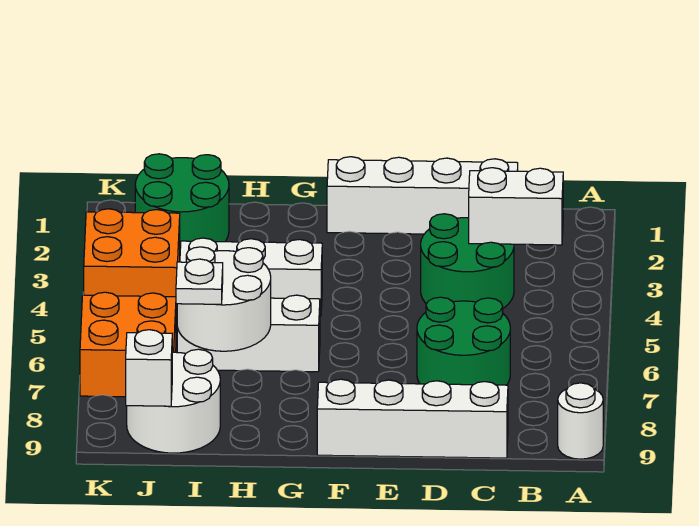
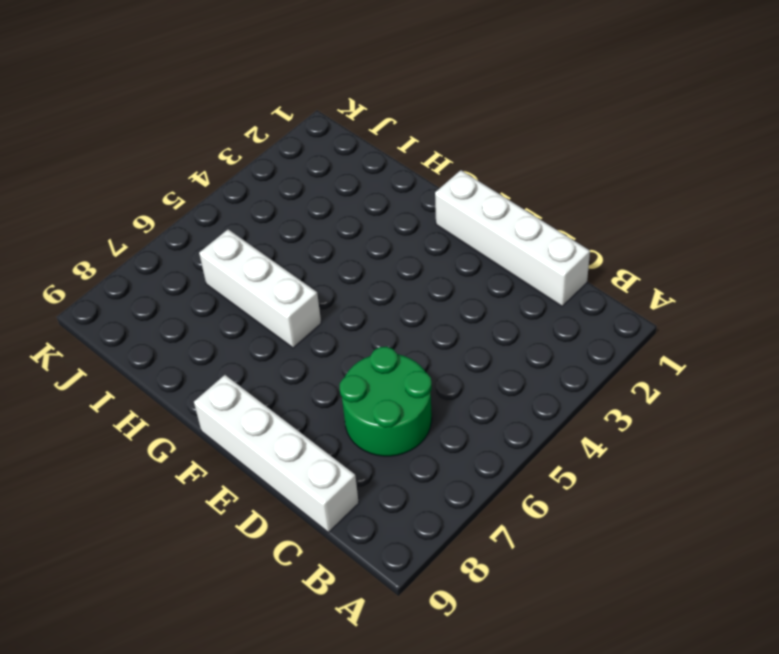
none -> white 1x1 round brick [558,383,603,459]
none -> green 2x2 round brick [421,214,514,308]
none -> white 1x3 brick [180,238,322,316]

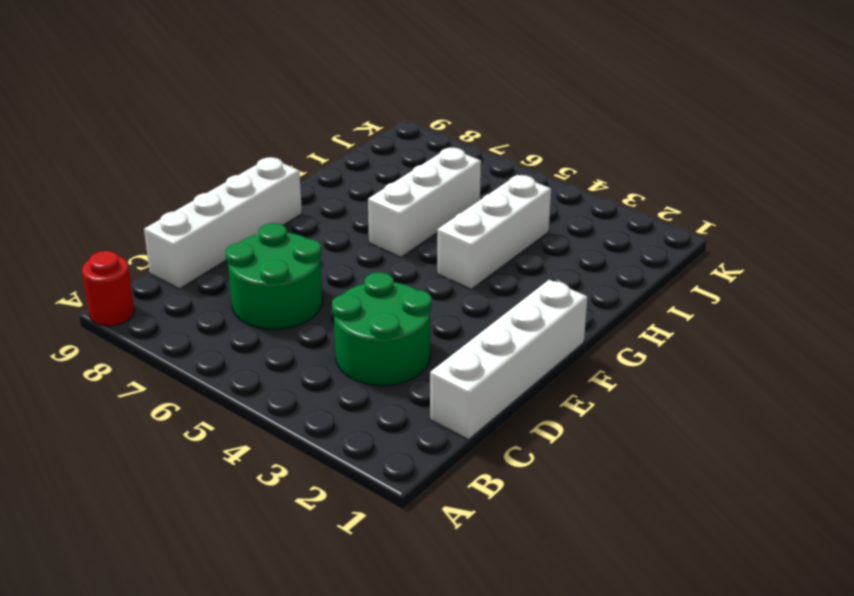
red 1x1 round brick [82,251,134,326] -> white 1x1 round brick [558,383,603,459]
none -> green 2x2 round brick [135,154,229,248]
none -> white 2x2 round brick [127,349,220,453]
none -> orange 2x2 brick [84,209,180,314]

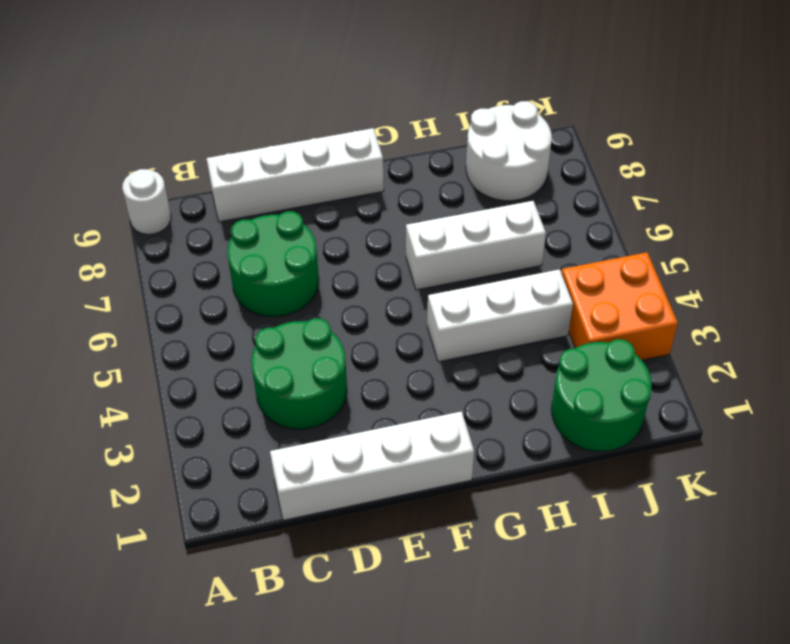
none -> orange 2x2 brick [80,292,176,397]
none -> white 1x2 brick [469,168,563,245]
none -> white 2x2 round brick [177,247,271,351]

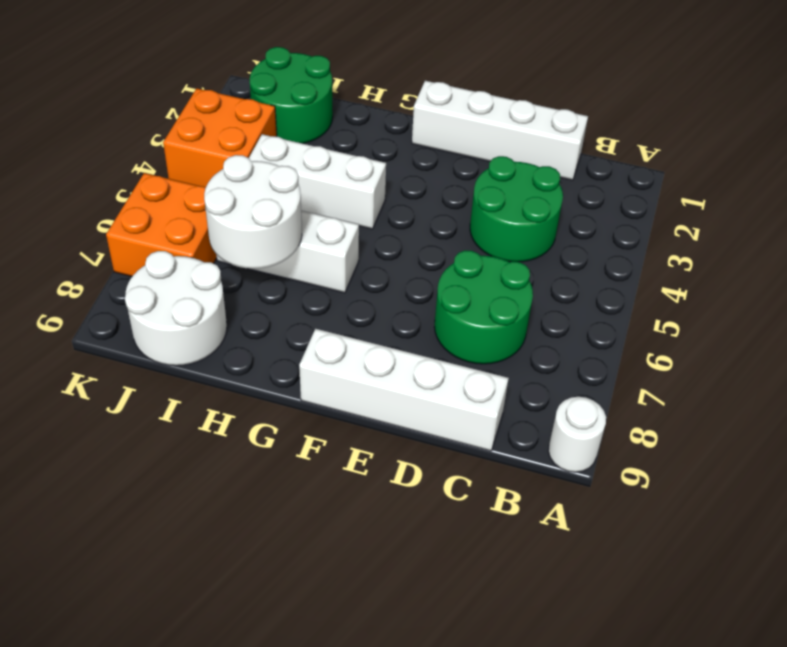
none -> white 1x2 brick [469,168,563,245]
none -> white 1x1 brick [126,330,172,406]
none -> white 1x1 plate [176,259,223,304]

